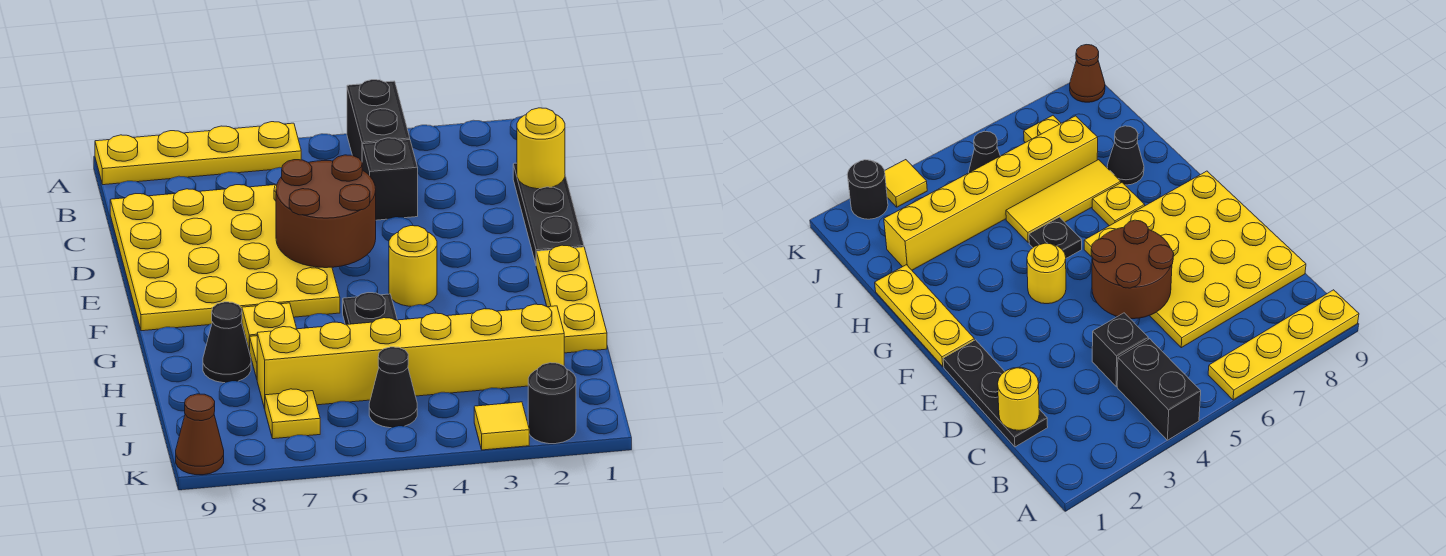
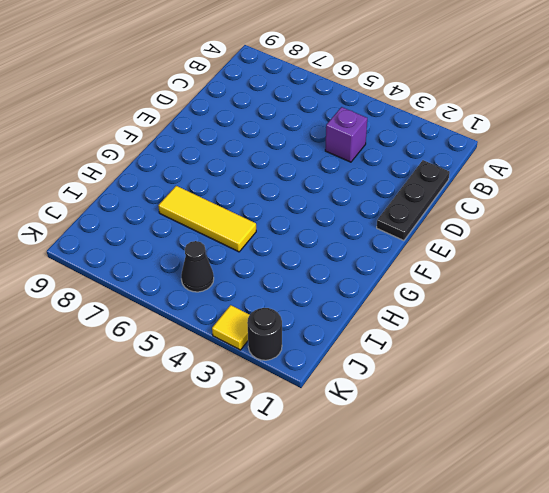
purple 1x1 brick [325,107,367,162] -> black 1x1 brick [362,138,418,220]
none -> black 1x2 brick [347,80,410,161]
none -> yellow 1x4 plate [95,122,301,185]
none -> yellow 4x4 plate [110,184,340,331]

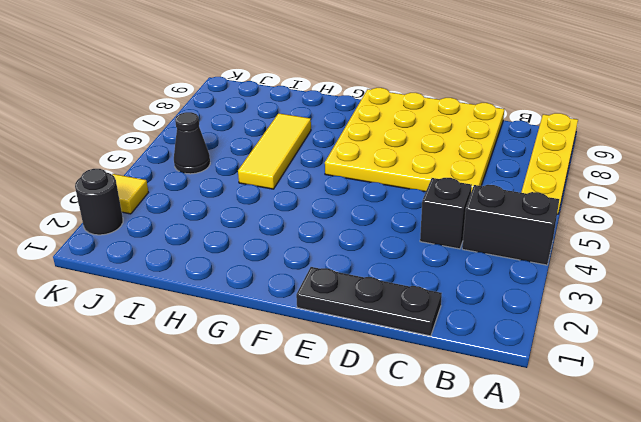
none -> yellow 1x3 plate [536,245,607,353]
none -> yellow 1x1 round brick [389,225,437,306]
none -> black 1x1 plate [343,293,397,325]

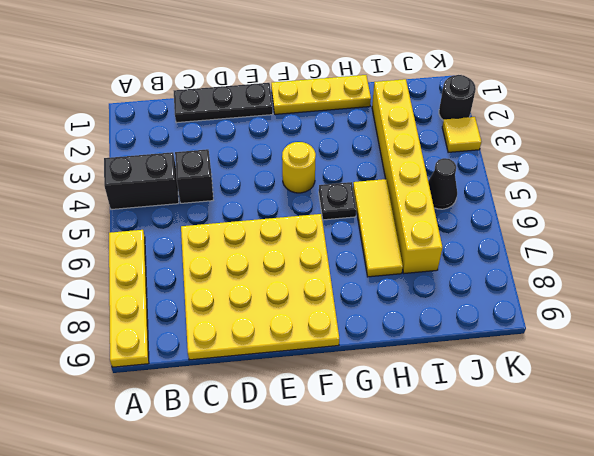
none -> yellow 1x1 plate [242,301,297,351]
none -> black 1x1 cone [203,302,251,383]
none -> yellow 1x1 plate [265,389,320,439]

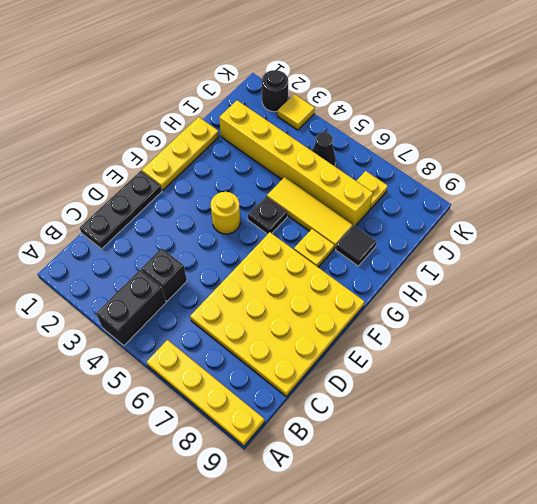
black 1x1 tile [336,226,377,266] -> black 1x1 cone [203,302,251,383]
none -> brown 1x1 cone [176,394,224,475]
none -> yellow 1x1 round brick [517,108,565,189]
none -> brown 2x2 round brick [276,155,376,268]

